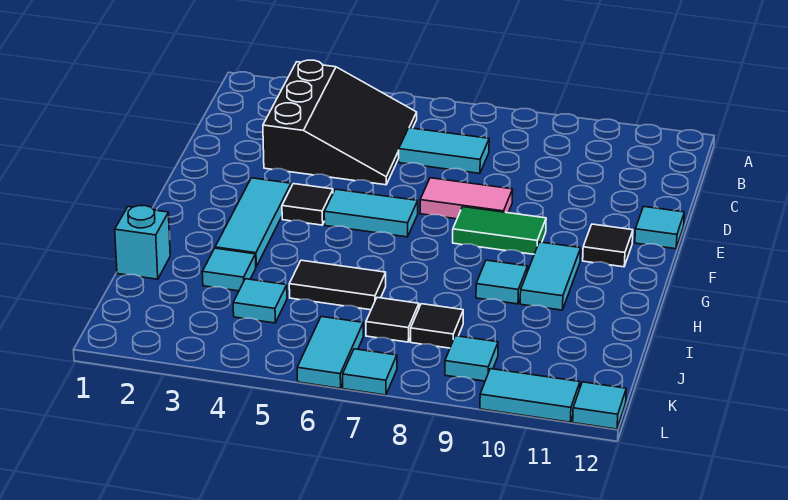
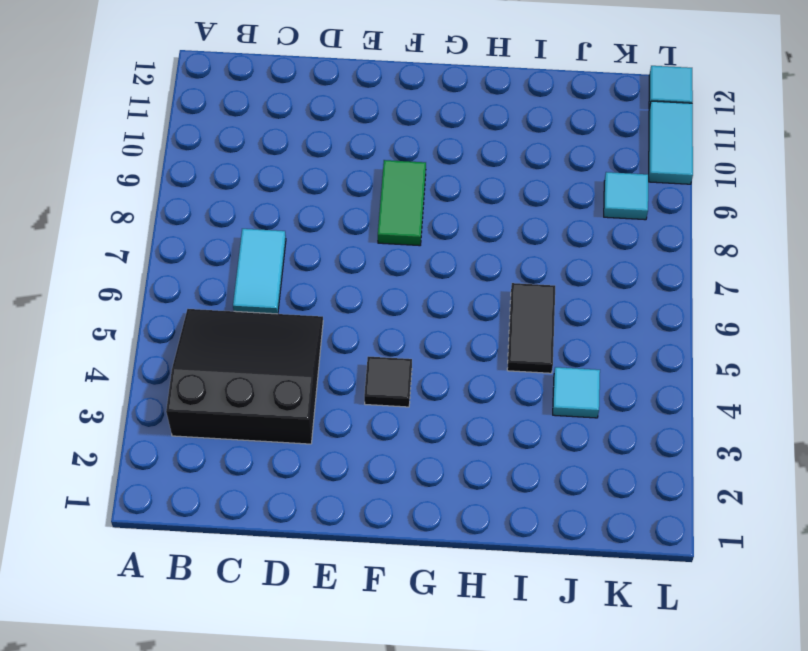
none -> pink 1x2 tile [420,178,513,219]
none -> cyan 1x1 tile [635,207,684,249]
none -> cyan 1x3 tile [215,178,291,267]

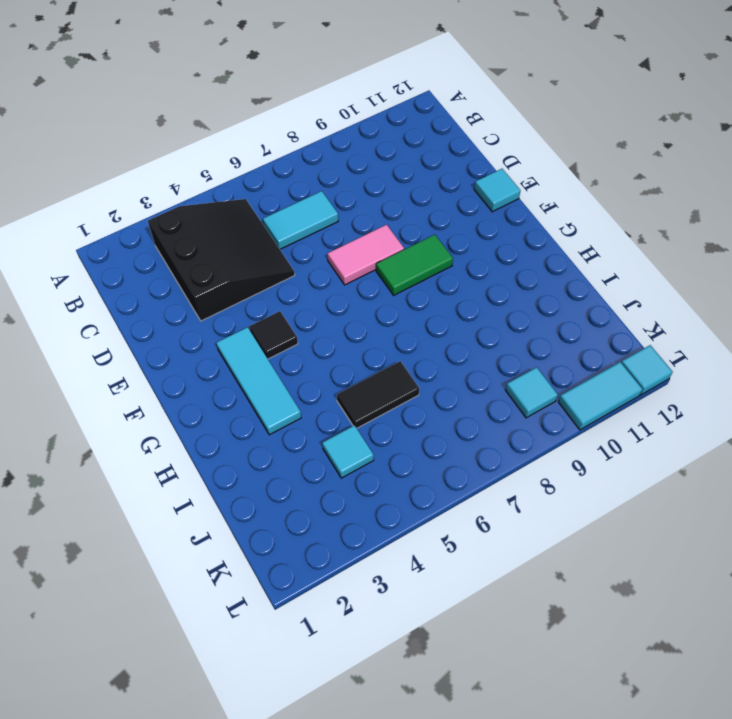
none -> cyan 1x2 tile [324,189,418,237]
none -> black 1x1 tile [583,224,633,267]
none -> cyan 1x2 tile [520,242,581,310]

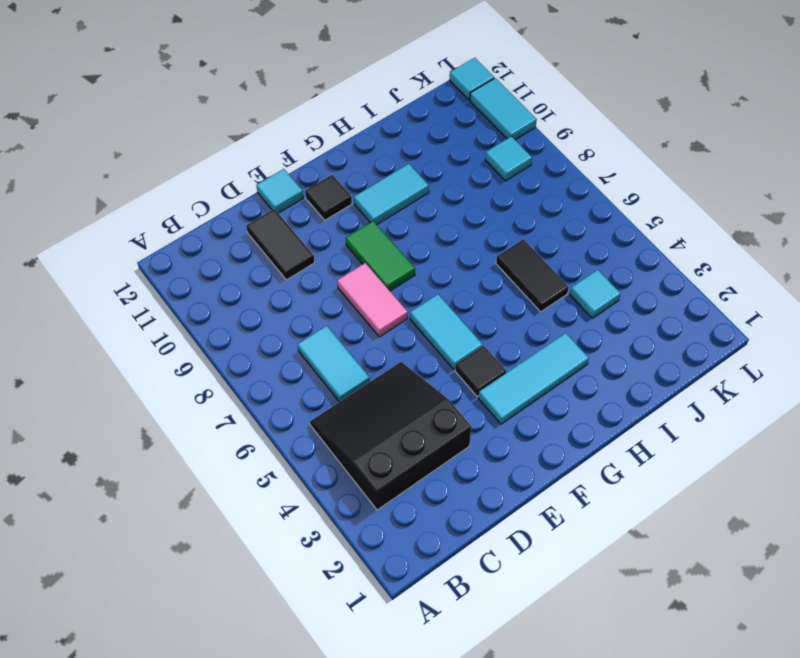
black 1x2 tile [246,209,315,280] -> none
none -> cyan 1x1 tile [476,260,528,304]
none -> cyan 1x1 brick [115,206,170,279]
none -> cyan 1x1 tile [202,248,256,291]

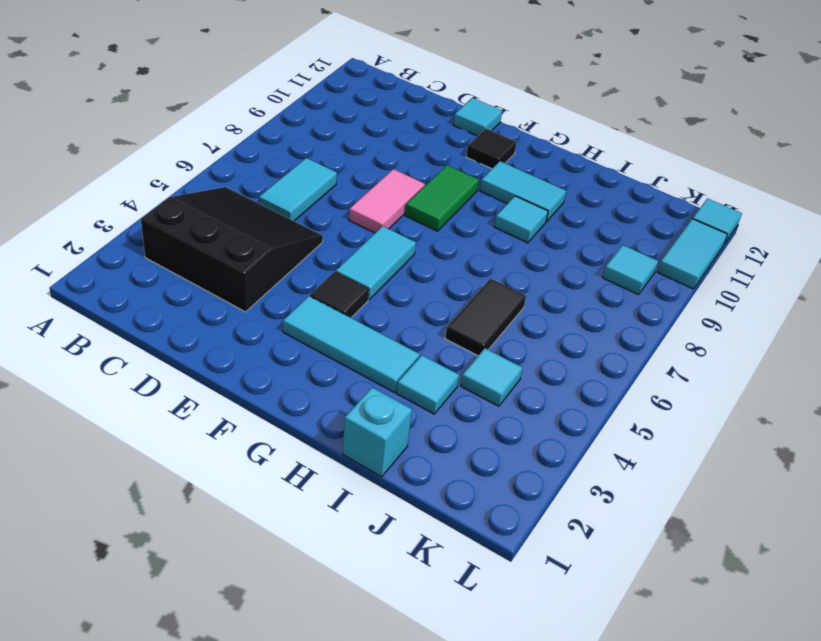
none -> black 1x1 tile [366,297,419,342]
none -> black 1x1 tile [411,304,463,348]
none -> cyan 1x2 tile [297,317,363,388]

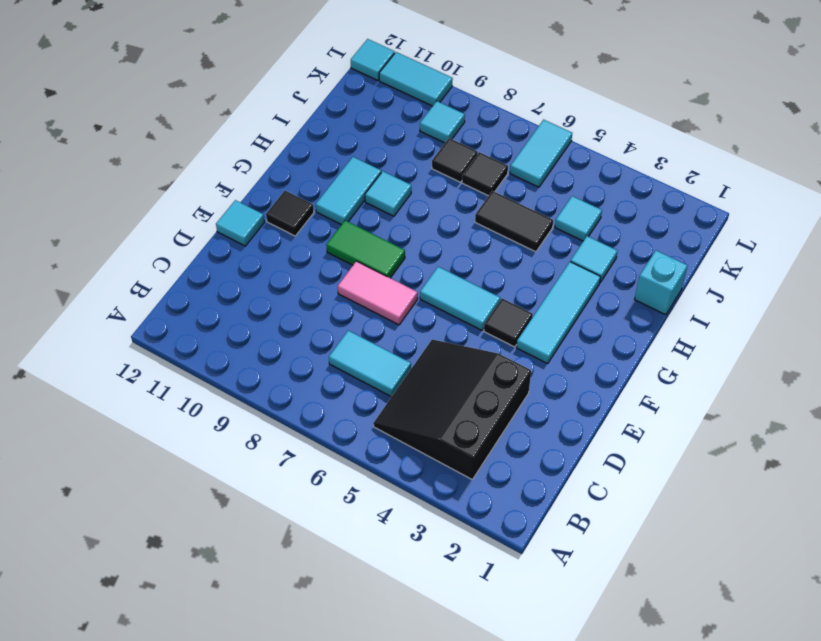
none -> cyan 1x1 tile [343,349,397,395]

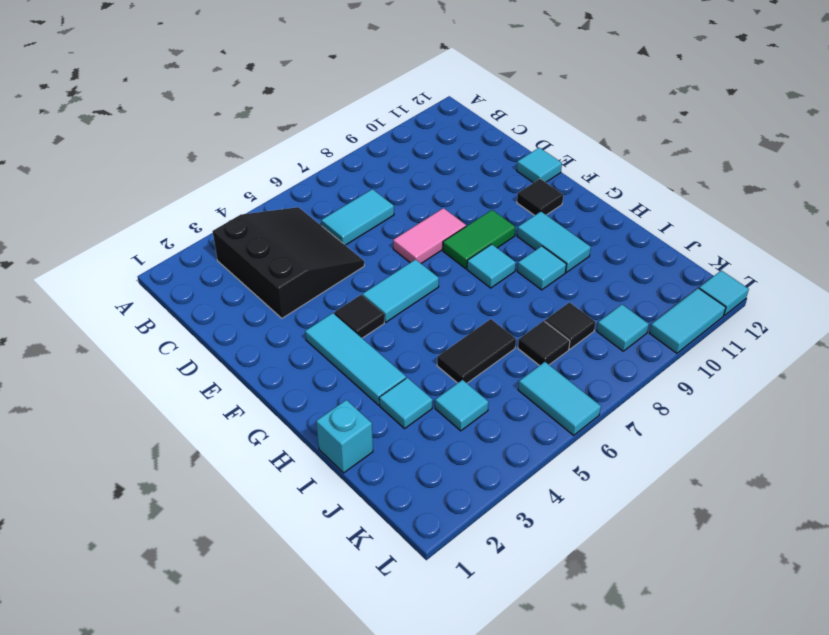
cyan 1x1 tile [467,244,516,288] -> cyan 1x1 tile moved to [343,349,397,395]

